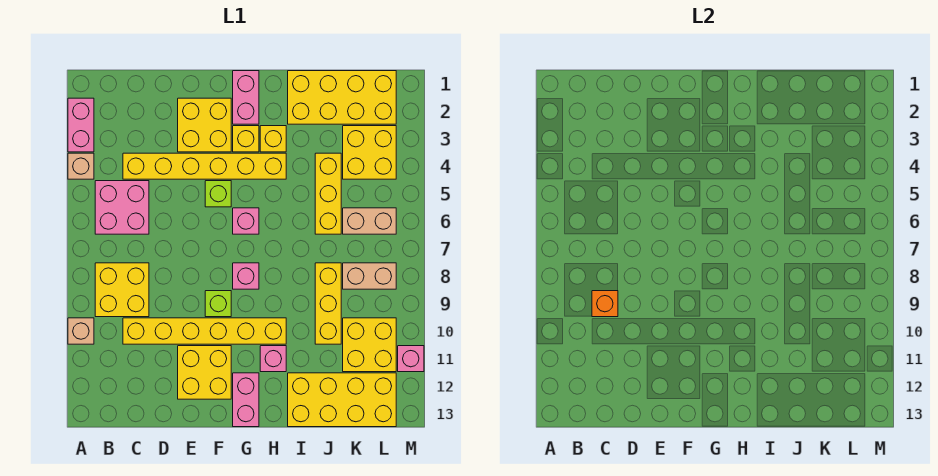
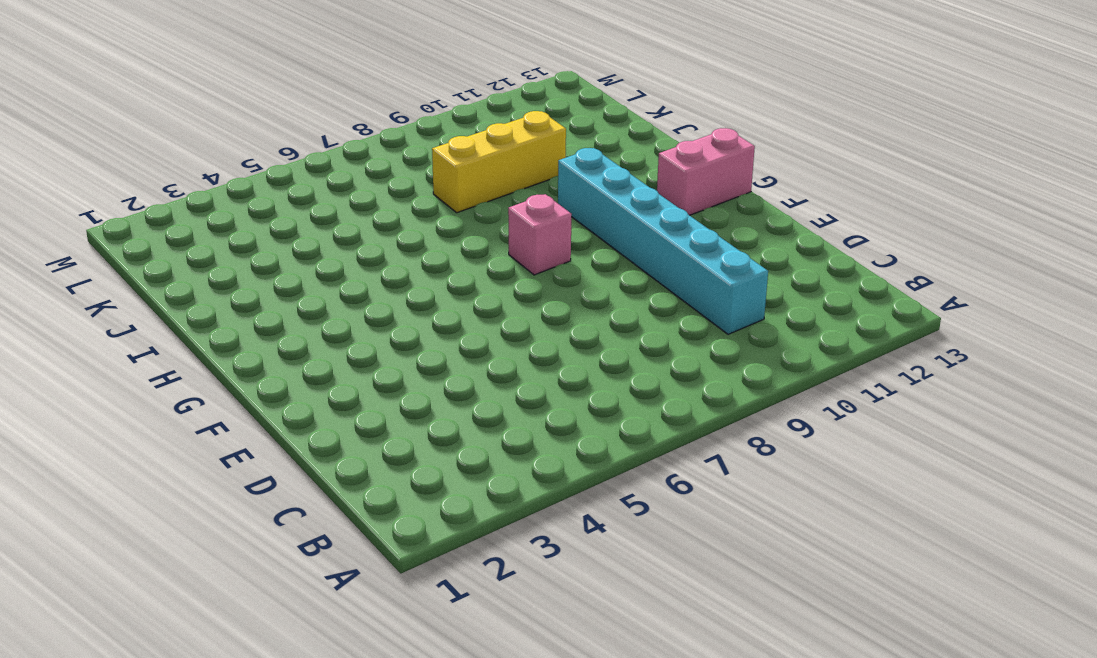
cyan 1x6 brick [558,148,768,334] -> yellow 1x6 brick [123,318,286,344]
none -> pink 1x2 brick [68,98,94,152]
none -> tan 1x1 brick [68,153,94,179]
none -> tan 1x1 brick [68,318,94,344]

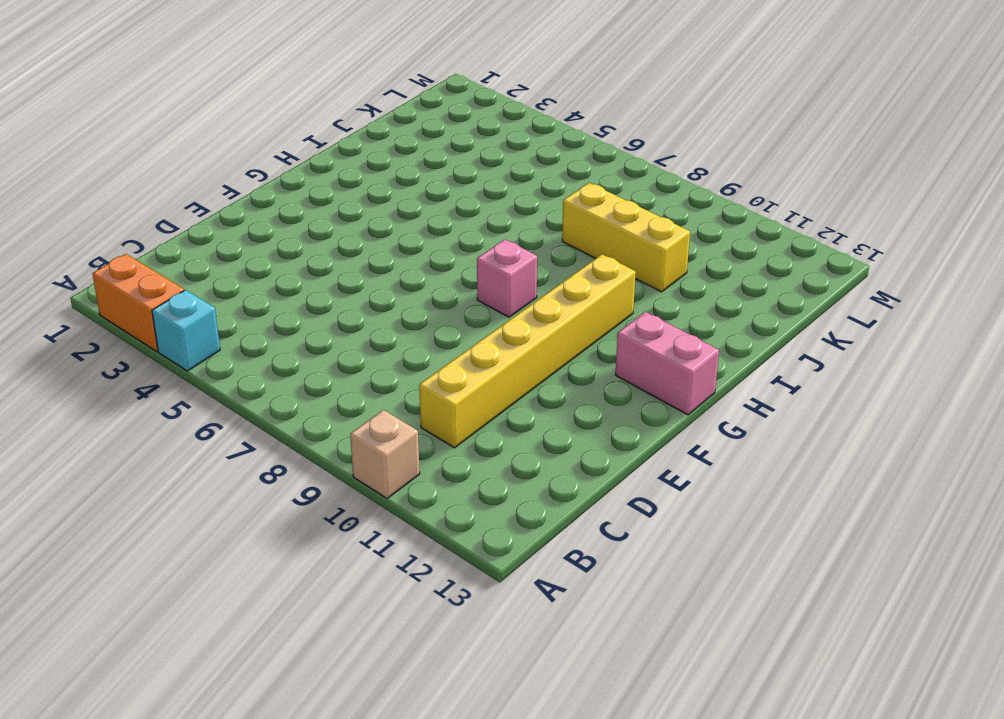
orange 1x2 brick [92,254,184,352] -> pink 1x2 brick [68,98,94,152]
cyan 1x1 brick [152,290,220,371] -> tan 1x1 brick [68,153,94,179]
none -> pink 2x2 brick [95,181,149,234]
none -> yellow 2x2 brick [95,263,149,317]
none -> yellow 1x6 brick [123,153,286,179]

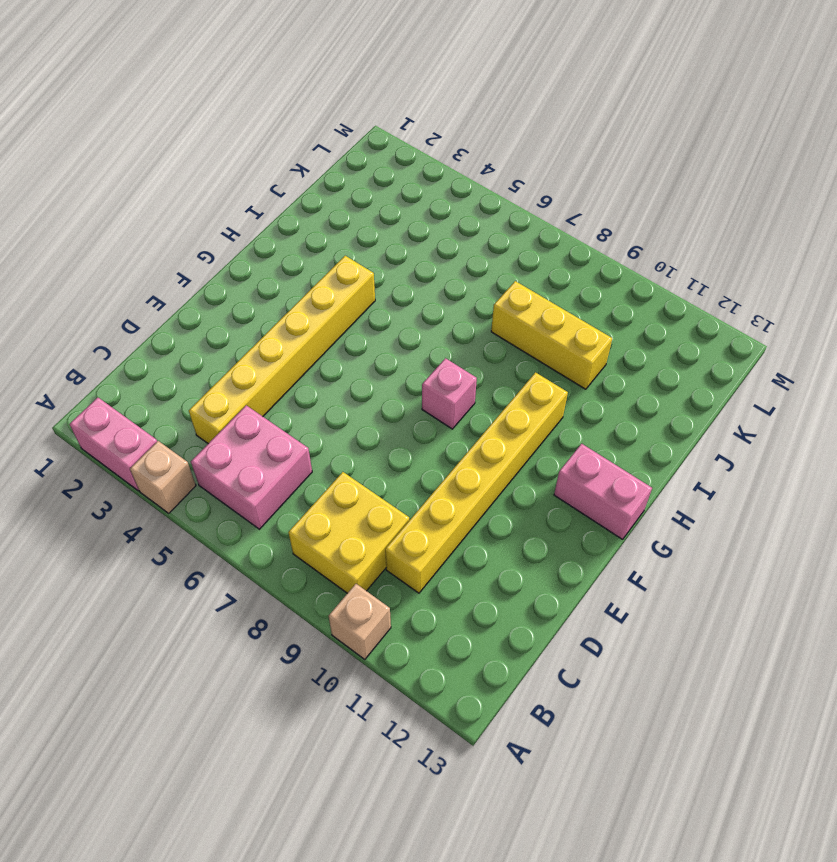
none -> yellow 2x2 brick [178,98,231,152]
none -> yellow 2x2 brick [178,346,231,399]
none -> lime 1x1 brick [205,181,231,207]

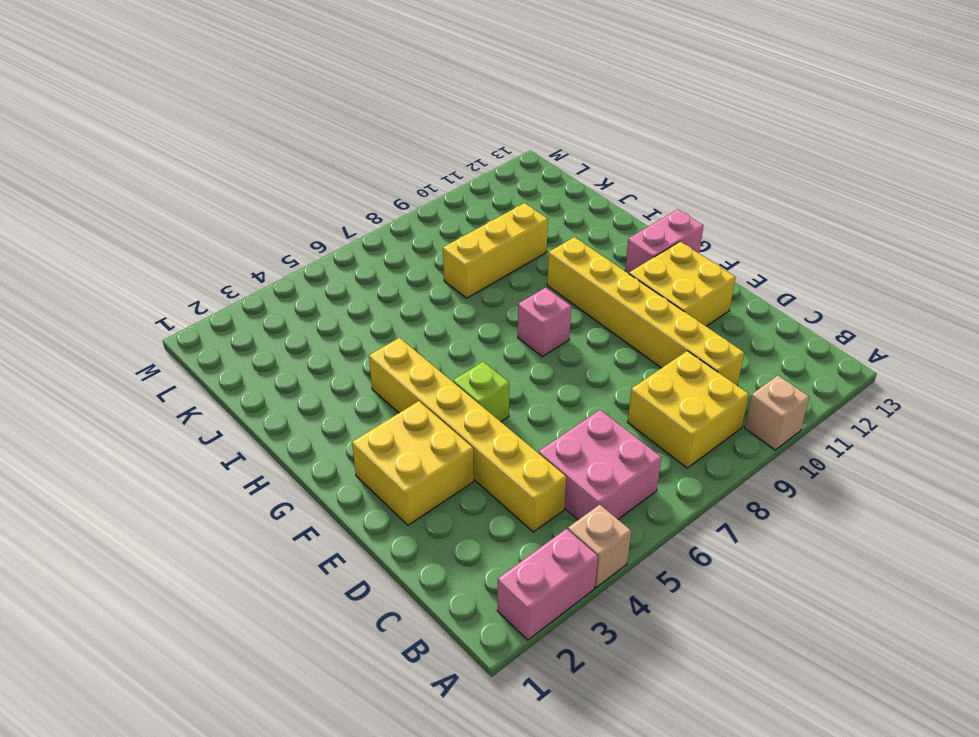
none -> lime 1x1 brick [205,291,231,317]
none -> pink 1x2 brick [233,71,259,124]
none -> yellow 1x1 brick [233,126,259,152]

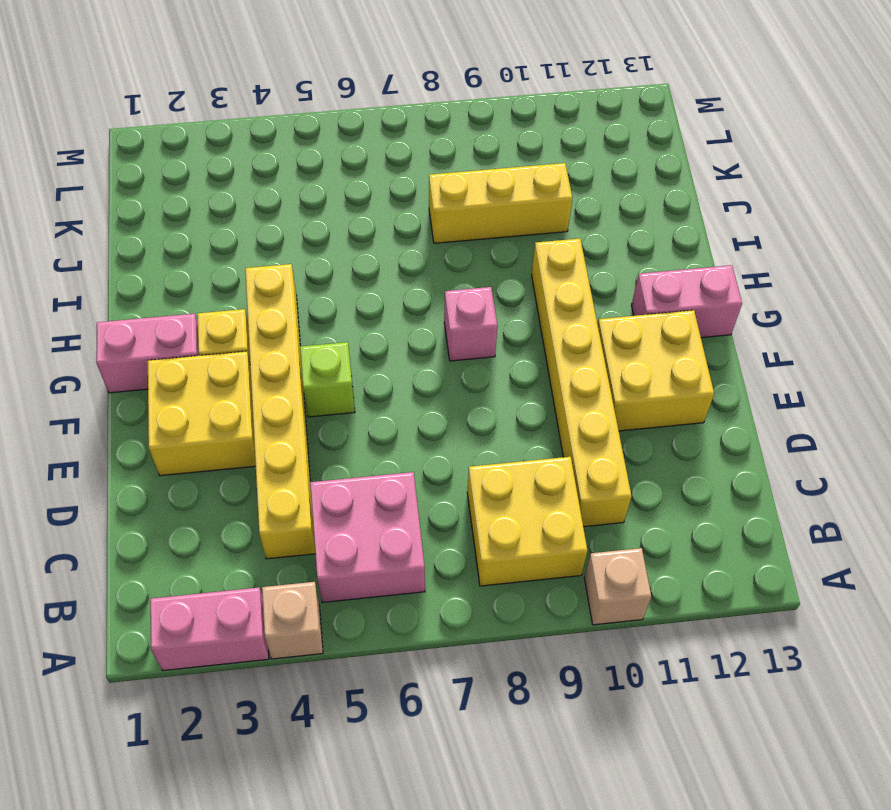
none -> lime 1x1 brick [205,291,231,317]
none -> pink 1x1 brick [233,208,259,234]
none -> yellow 1x1 brick [260,126,286,152]

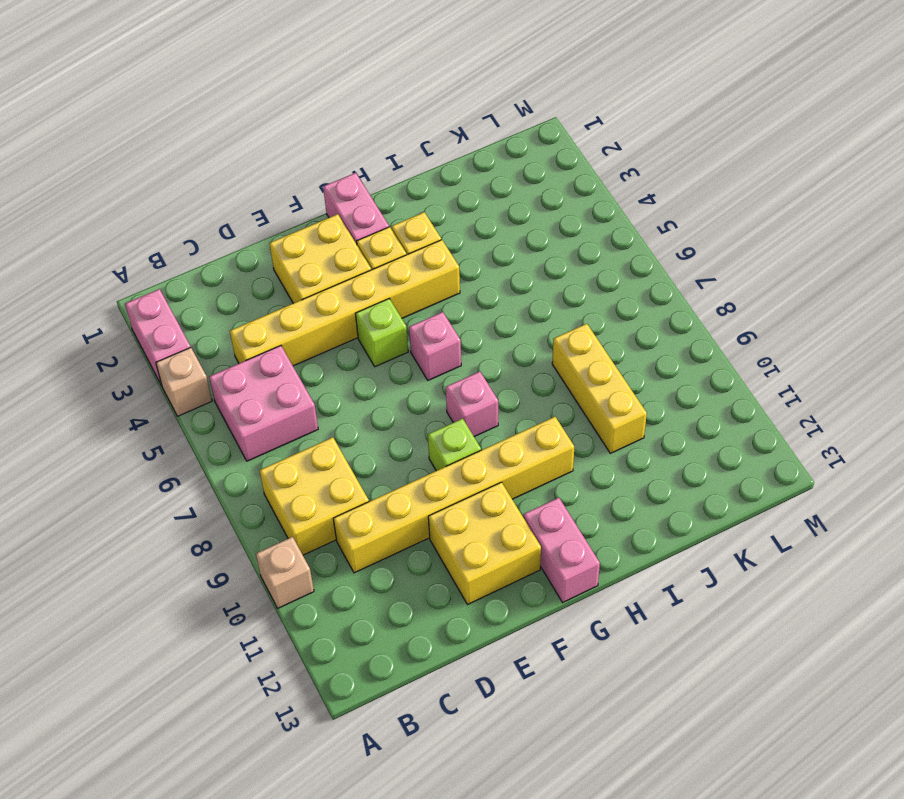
none -> pink 1x1 brick [260,346,286,372]
none -> yellow 2x4 brick [288,71,396,124]
none -> yellow 2x4 brick [288,373,396,427]

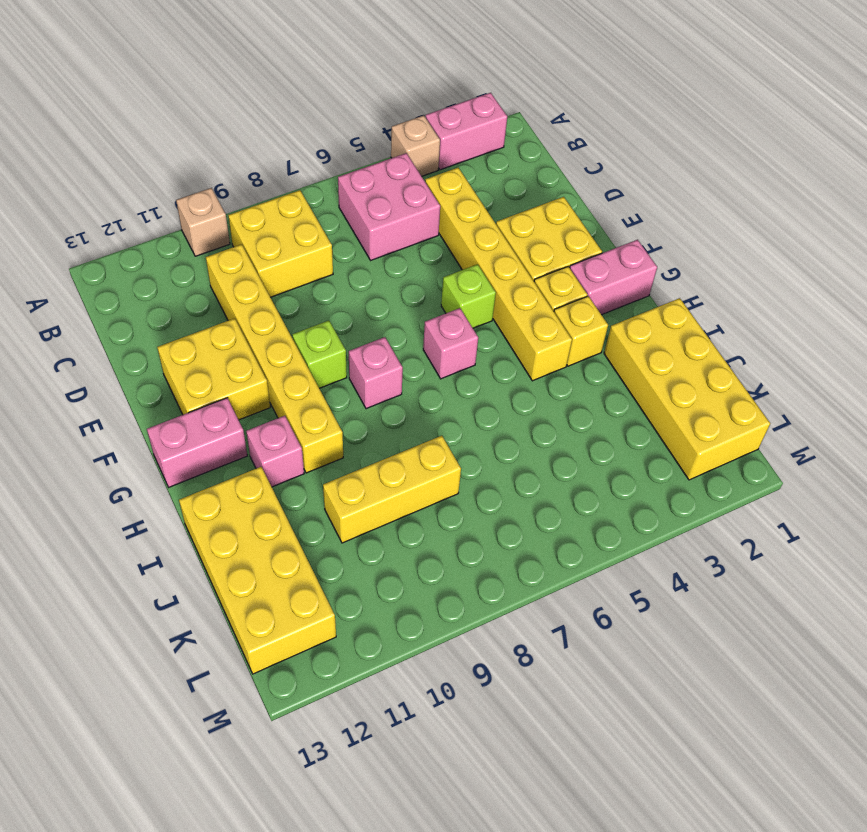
none -> yellow 1x3 brick [315,153,341,234]
none -> yellow 2x2 brick [343,126,396,179]
none -> tan 1x2 brick [343,208,396,234]

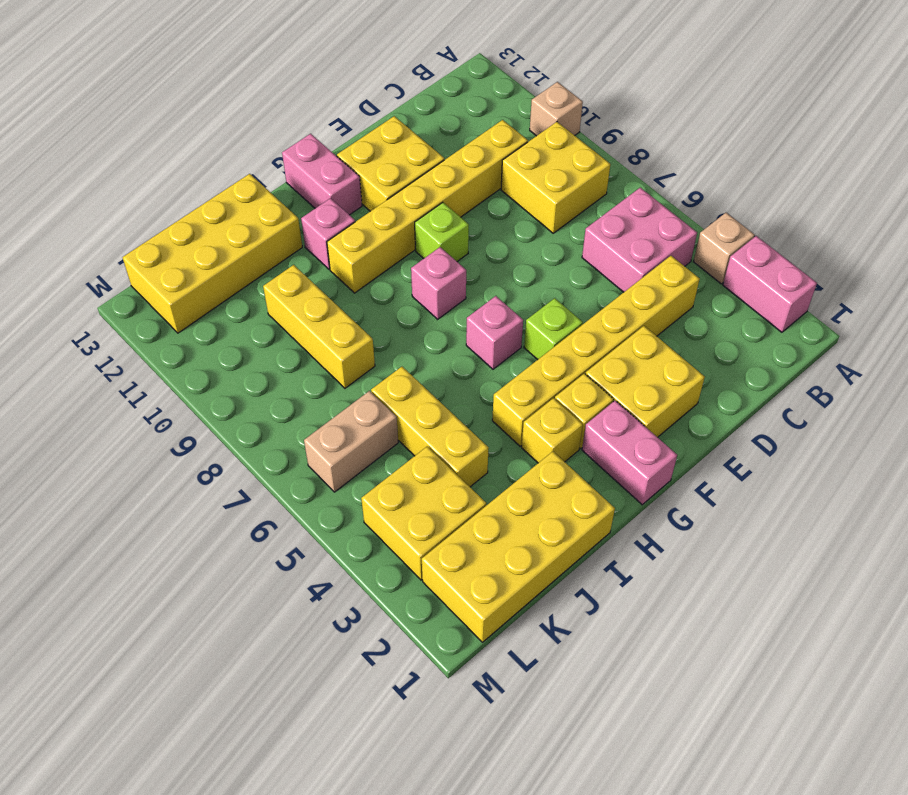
none -> tan 1x2 brick [343,263,396,289]
none -> yellow 2x2 brick [343,318,396,372]
none -> pink 1x1 brick [398,346,424,372]

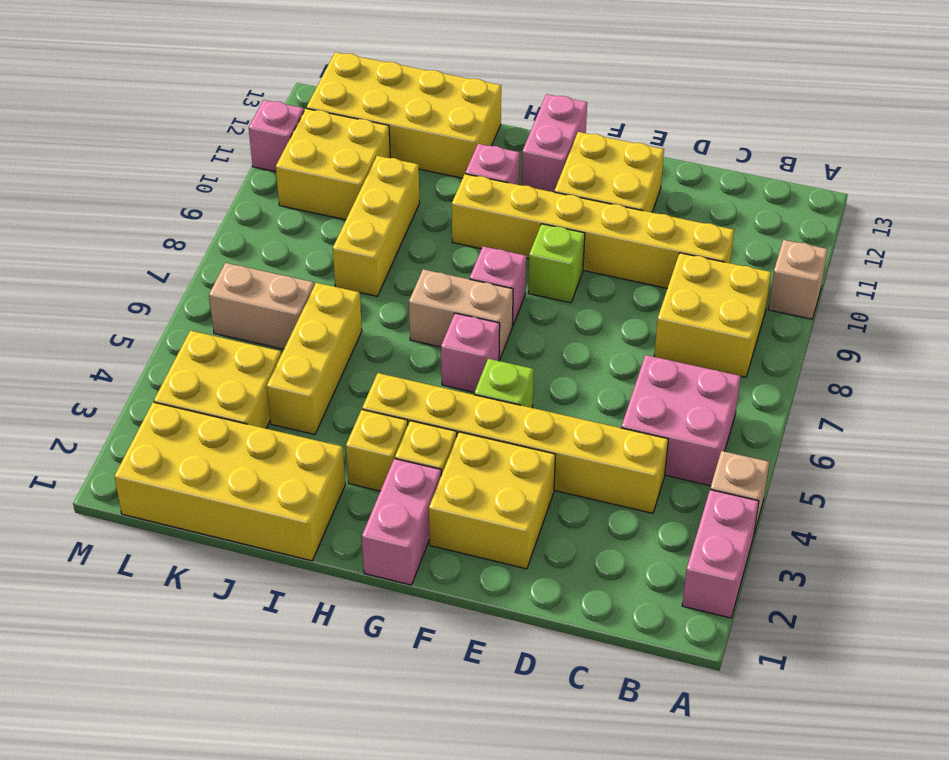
tan 1x2 brick [409,269,513,360] -> tan 1x2 brick moved to [343,263,396,289]
none -> orange 1x1 brick [592,291,618,317]

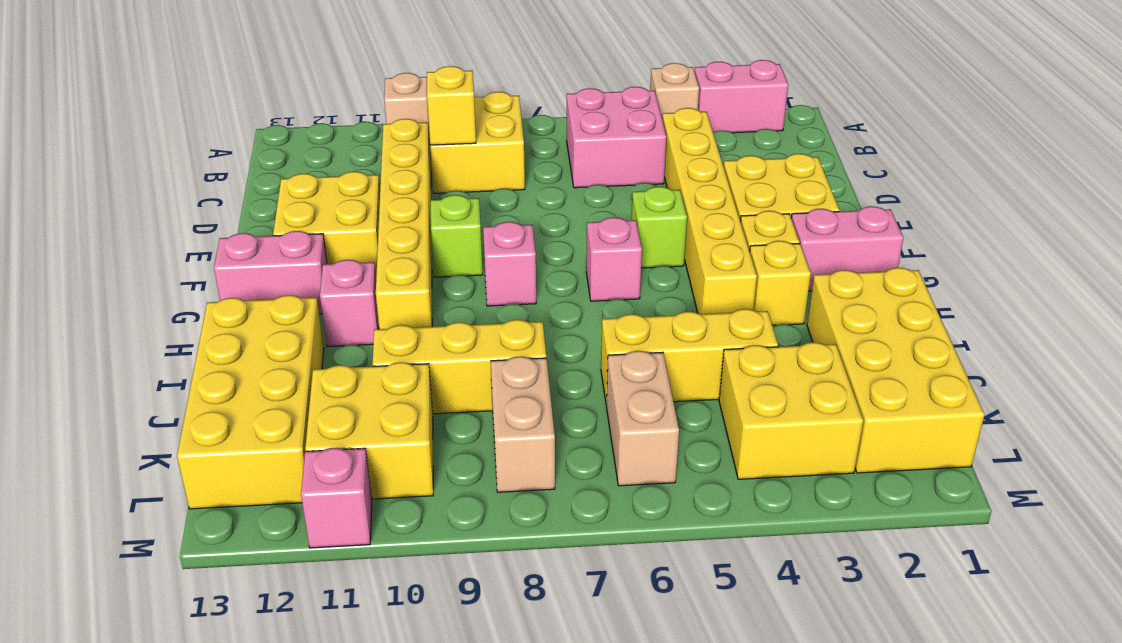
yellow 1x1 brick [427,66,476,145] -> orange 1x1 brick [592,291,618,317]

